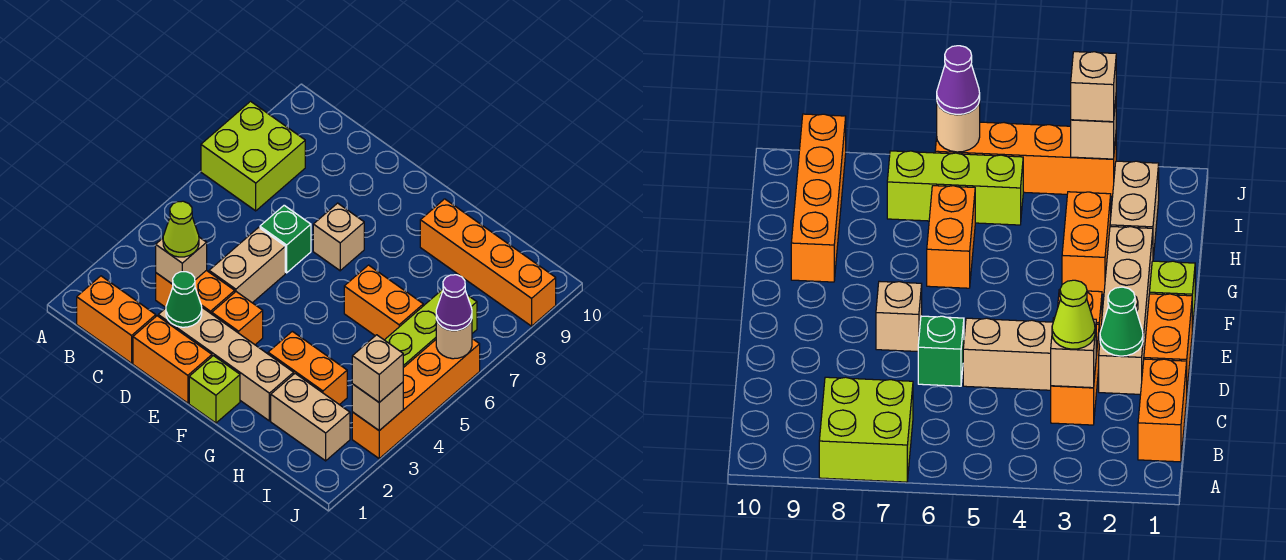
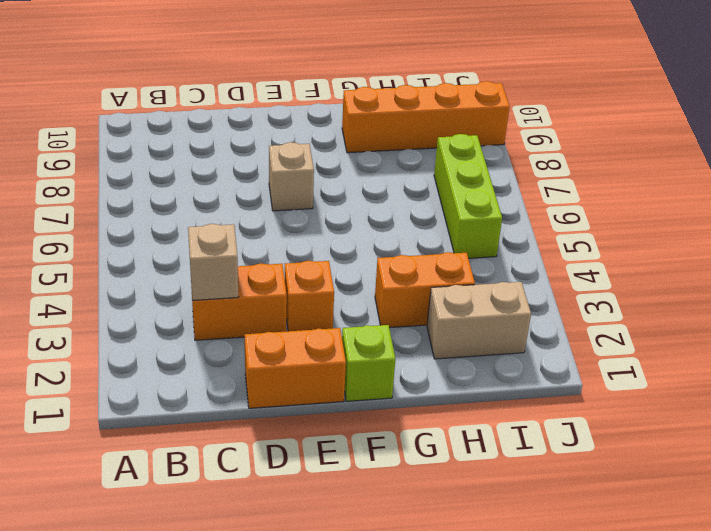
none -> lime 2x2 brick [201,101,305,211]
none -> orange 1x2 brick [77,276,156,363]
none -> tan 1x4 brick [158,308,294,421]

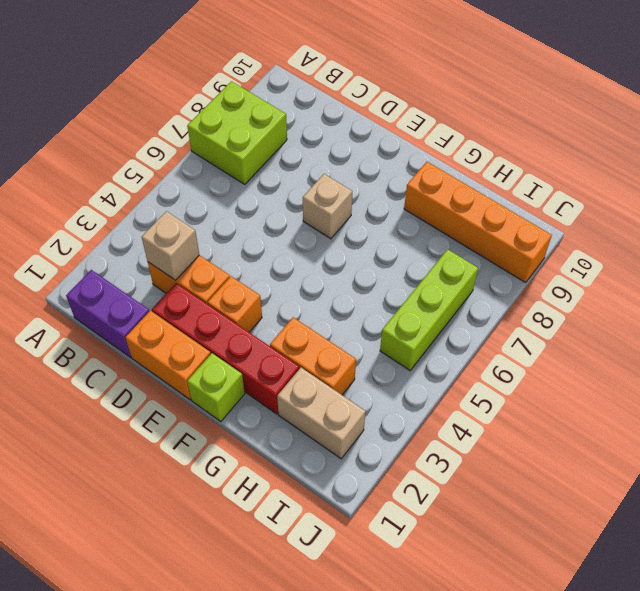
purple 1x2 brick [66,270,149,357] -> orange 1x2 brick [77,276,156,363]
red 1x4 brick [152,283,299,414] -> tan 1x4 brick [158,308,294,421]
none -> tan 1x2 brick [209,227,285,303]
none -> green 1x1 brick [260,205,311,273]
none -> orange 1x2 brick [344,265,423,340]

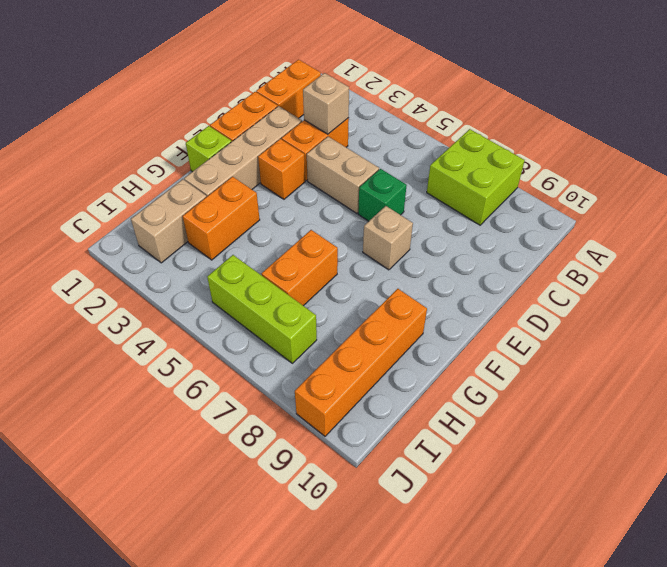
none -> orange 1x4 brick [352,339,480,459]
none -> green 1x1 cone [166,272,202,327]
none -> tan 1x1 brick [352,382,403,431]

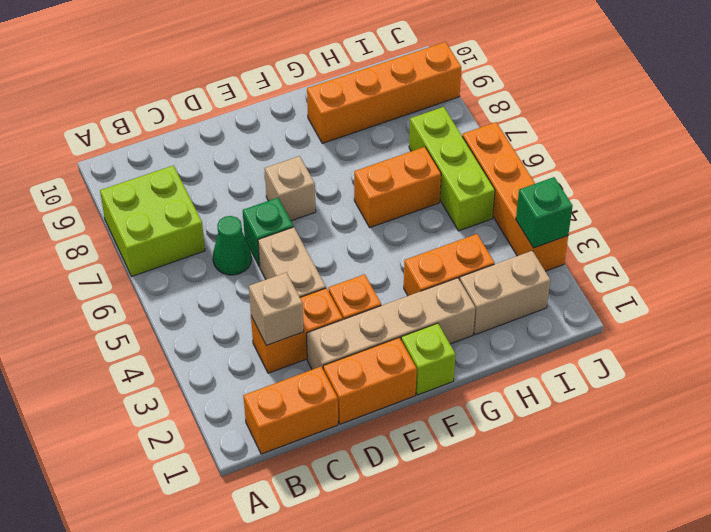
green 1x1 cone [213,216,251,275] -> green 1x1 cone moved to [166,272,202,327]
green 1x1 brick [516,177,572,248] -> tan 1x1 brick [352,382,403,431]
none -> tan 1x1 round brick [436,319,472,359]
none -> lime 1x1 cone [163,201,199,257]
none -> tan 1x1 brick [352,335,403,402]

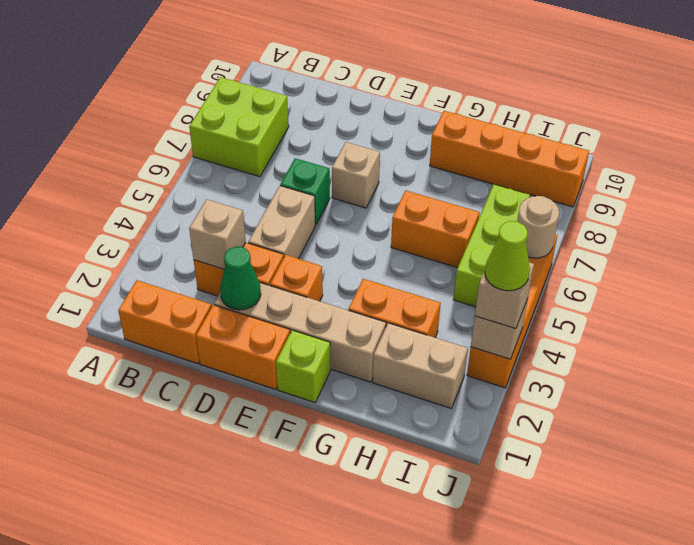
lime 1x1 cone [485,221,530,291] -> lime 1x1 cone moved to [163,201,199,257]
none -> purple 1x1 cone [436,275,472,330]

